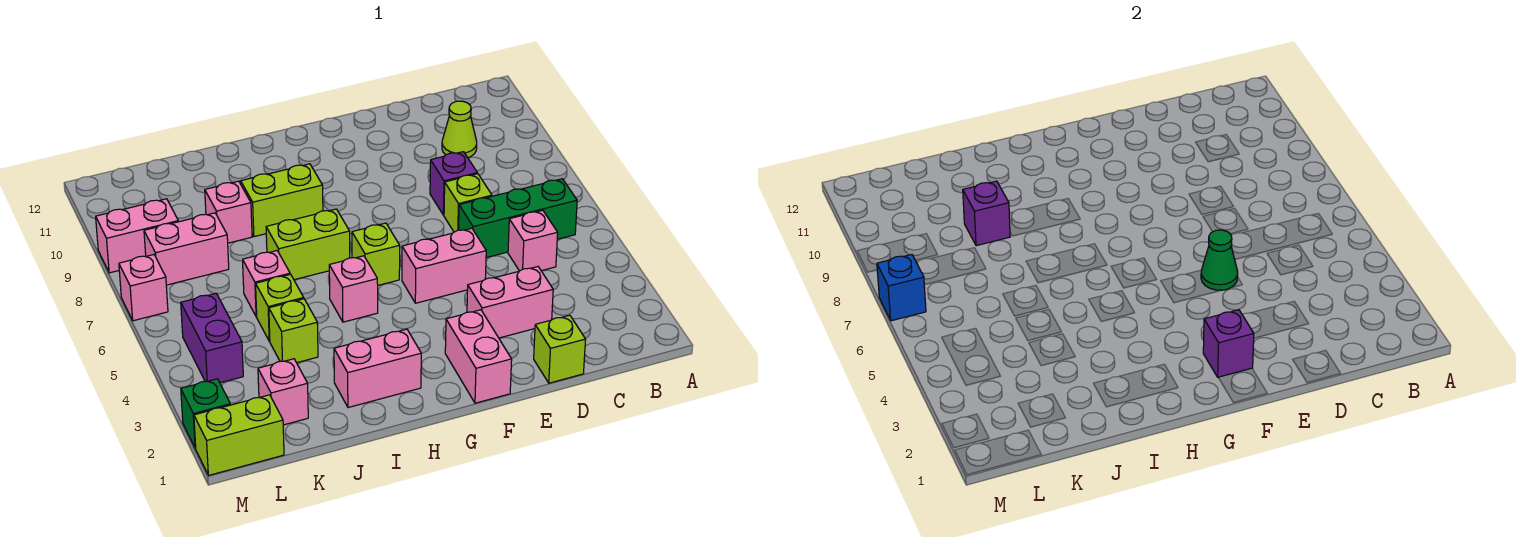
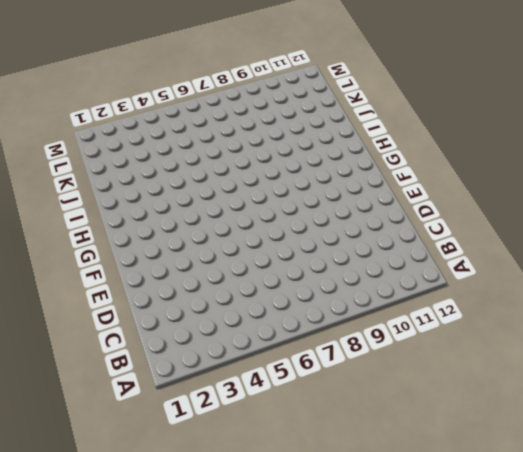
none -> green 1x3 brick [459,179,577,258]
none -> pink 1x1 brick [508,210,558,271]
none -> lime 1x1 cone [442,101,477,158]

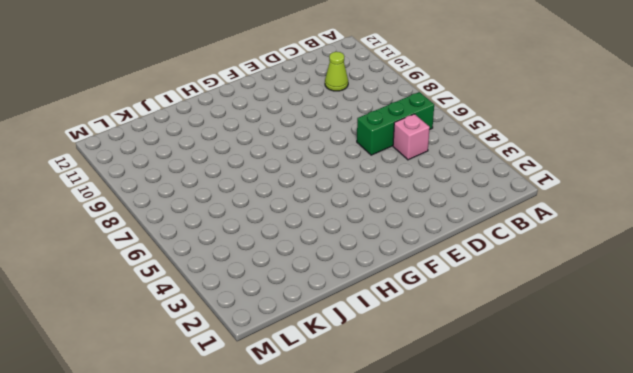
none -> lime 1x1 brick [534,315,586,383]
none -> pink 1x2 brick [467,267,553,338]
none -> lime 1x1 brick [444,174,492,232]

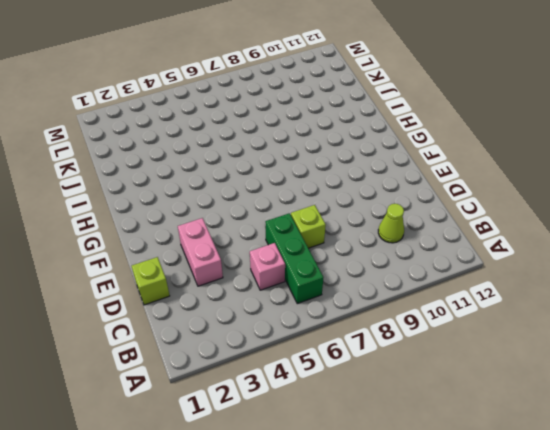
none -> purple 1x1 brick [430,152,477,215]
none -> pink 1x2 brick [402,228,486,303]
none -> pink 1x2 brick [445,310,512,403]

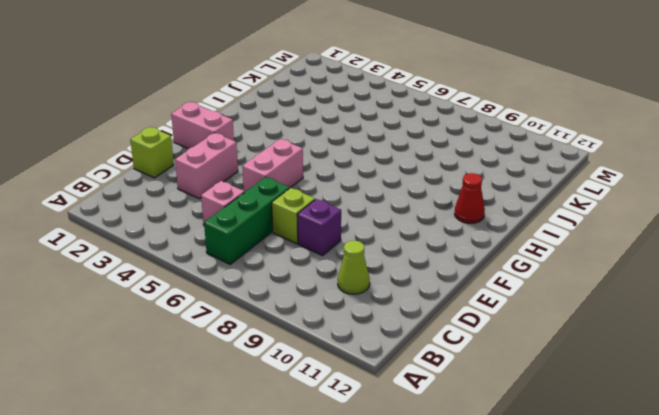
red 1x1 cone [455,173,485,223] -> none
none -> lime 1x1 brick [352,223,400,285]
none -> pink 1x2 brick [334,329,421,408]
none -> pink 1x1 brick [329,256,378,322]

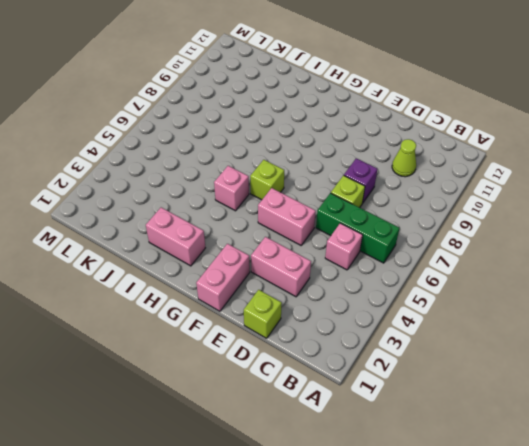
none -> lime 1x2 brick [266,209,350,280]
none -> lime 1x2 brick [241,164,323,237]
none -> lime 1x1 brick [269,299,318,363]

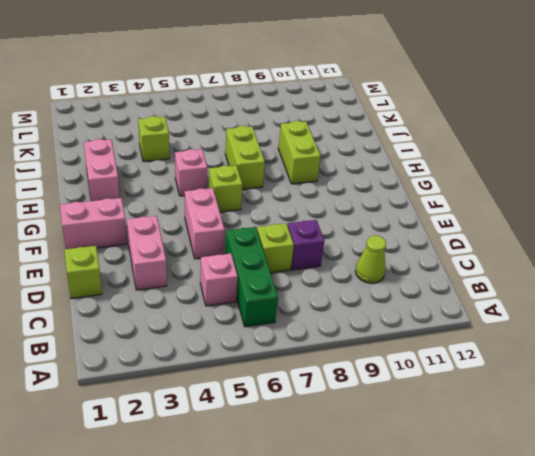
none -> lime 1x1 brick [256,274,304,341]
none -> pink 1x1 brick [243,251,290,317]
none -> pink 1x1 brick [205,181,252,243]

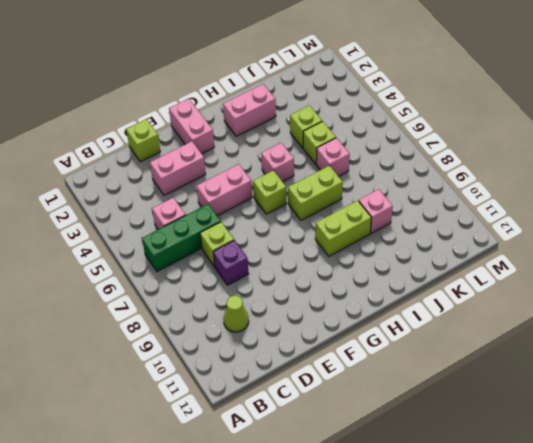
none -> pink 1x1 brick [258,359,308,425]
none -> pink 1x2 brick [144,213,229,285]
none -> lime 1x2 brick [194,395,284,475]

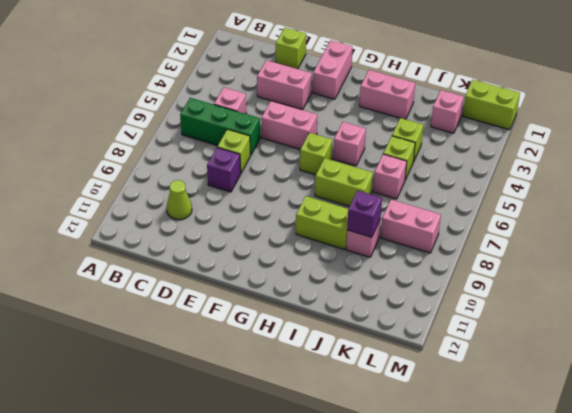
none -> purple 1x2 brick [181,293,243,383]
none -> pink 1x2 brick [96,199,178,273]
none -> green 1x1 brick [181,379,230,448]

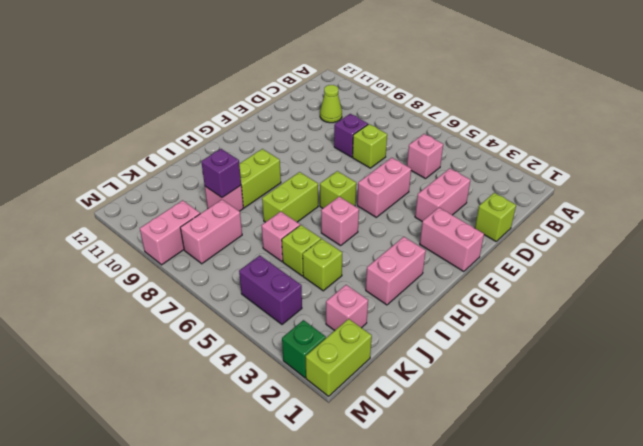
none -> green 1x3 brick [459,179,577,258]
none -> pink 1x1 brick [119,255,168,321]
none -> green 1x1 cone [1201,230,1238,290]

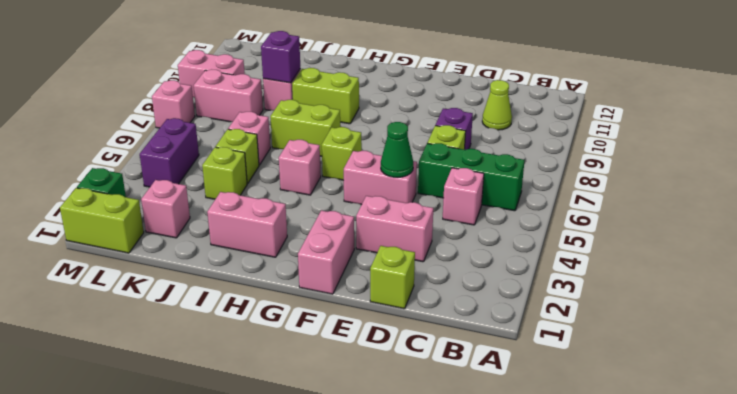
none -> purple 1x1 brick [1203,310,1254,377]
none -> blue 1x1 brick [877,255,926,321]

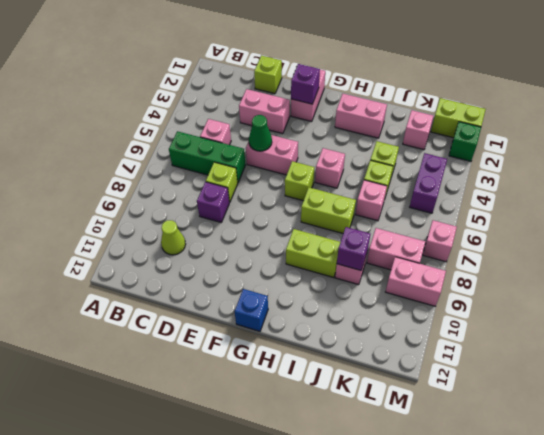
blue 1x1 brick [235,289,268,331] -> blue 1x1 brick moved to [877,255,926,321]

